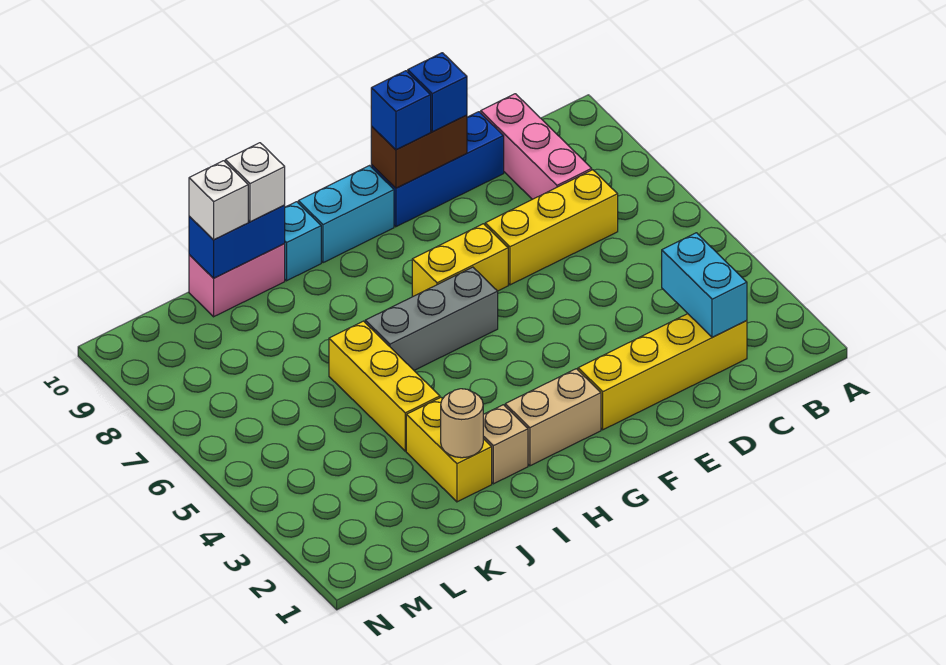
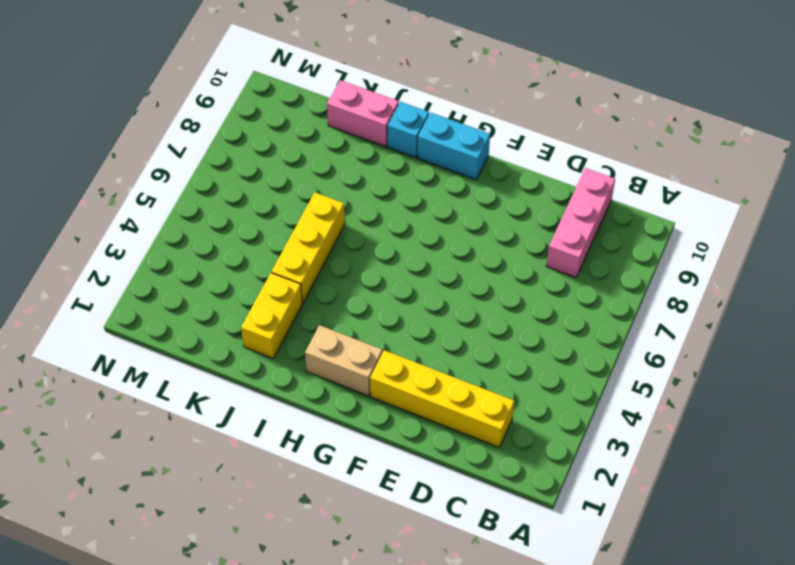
none -> yellow 1x3 brick [485,170,618,285]
none -> blue 1x3 brick [371,112,504,227]
none -> yellow 1x2 brick [412,224,508,297]

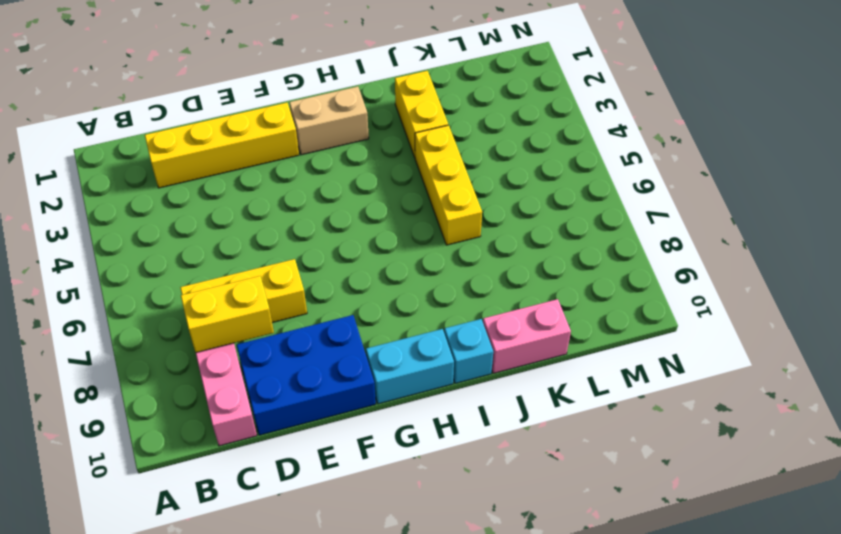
yellow 1x2 brick [181,276,274,353] -> yellow 1x2 brick moved to [412,224,508,297]
blue 2x3 brick [237,315,376,435] -> blue 1x3 brick [371,112,504,227]
none -> grey 1x3 brick [365,267,498,370]
none -> tan 1x1 brick [483,405,528,484]
none -> cyan 1x2 brick [662,233,747,337]

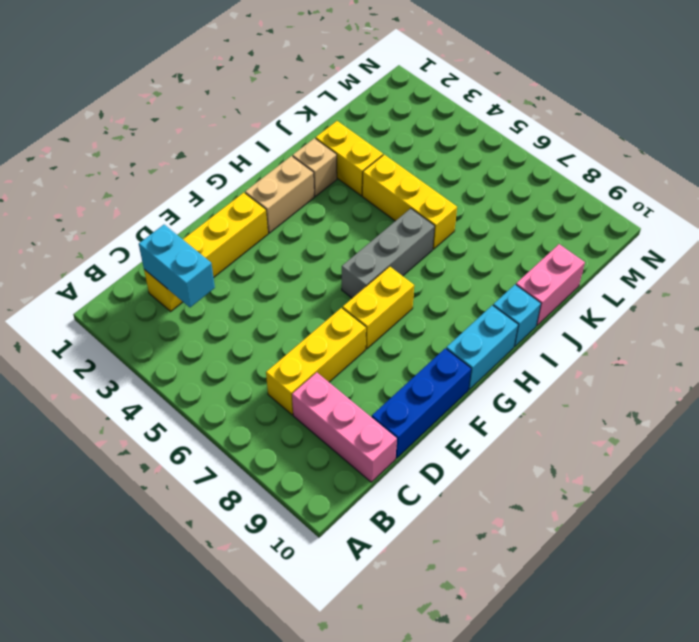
none -> brown 1x2 brick [371,115,467,188]
none -> tan 1x1 round brick [441,389,483,458]
none -> blue 1x2 brick [189,205,285,278]

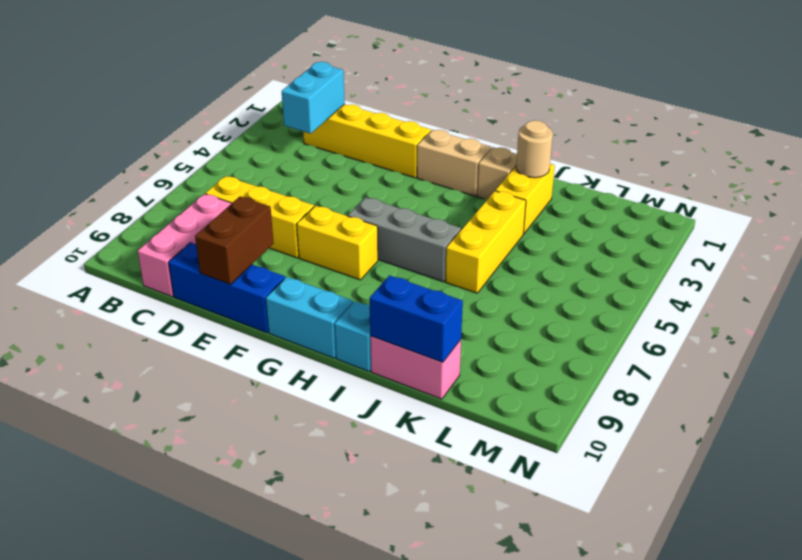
brown 1x2 brick [195,196,274,284] -> brown 1x2 brick turned to [371,115,467,188]
none -> blue 1x1 brick [408,53,467,132]
none -> blue 1x1 brick [371,71,431,150]
none -> white 1x1 brick [225,143,285,222]

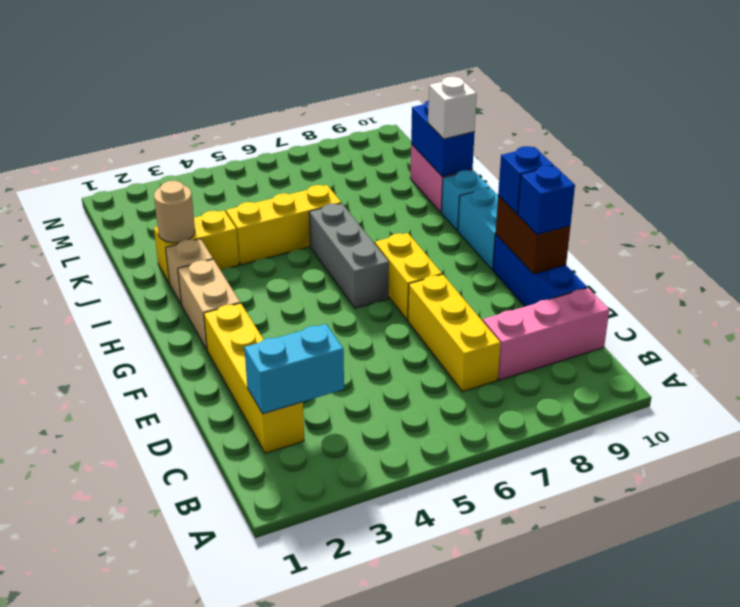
none -> white 1x1 brick [189,161,248,240]

